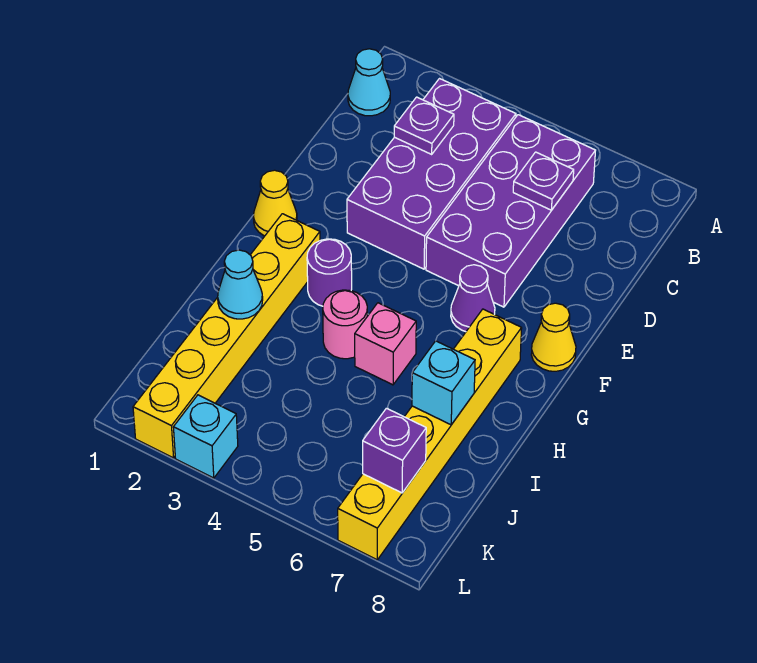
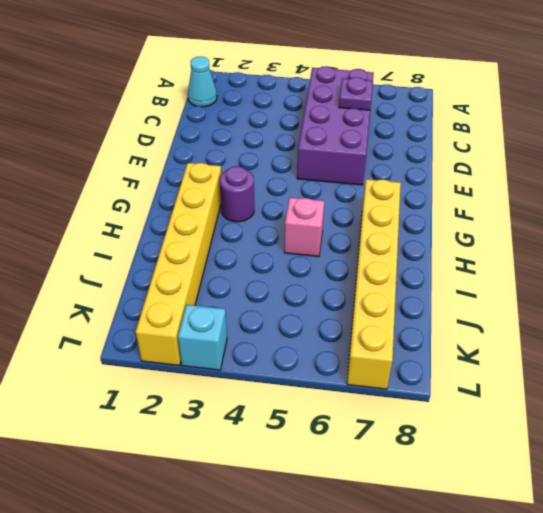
none -> purple 2x4 brick [347,79,516,269]
none -> yellow 1x1 cone [253,170,297,236]
none -> purple 1x1 cone [451,265,495,332]

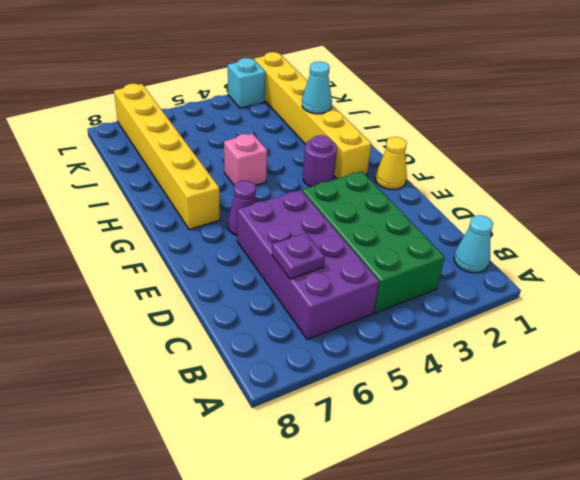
green 2x4 brick [303,171,445,313] -> purple 2x4 brick [347,79,516,269]
none -> yellow 1x1 cone [531,303,576,371]
none -> pink 1x1 round brick [323,290,367,359]
none -> purple 1x1 plate [394,97,454,154]

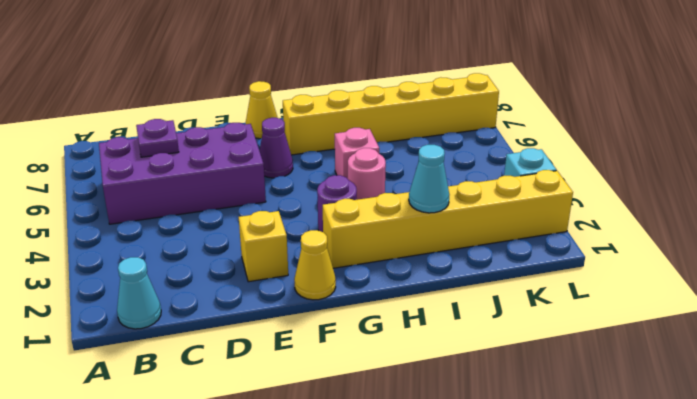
yellow 1x1 brick [239,211,288,282] -> none
none -> purple 2x4 brick [347,79,516,269]
none -> purple 1x1 plate [394,97,454,154]
none -> cyan 1x1 brick [412,341,475,425]

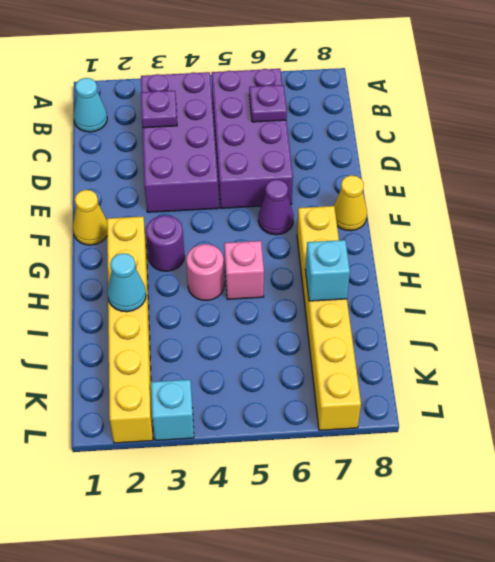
none -> purple 1x1 brick [363,408,426,493]

